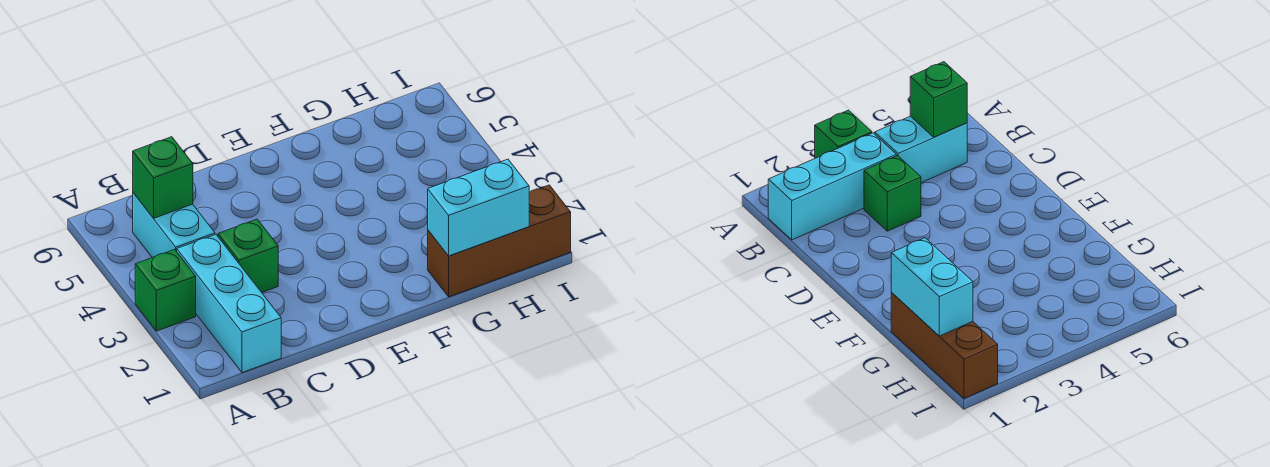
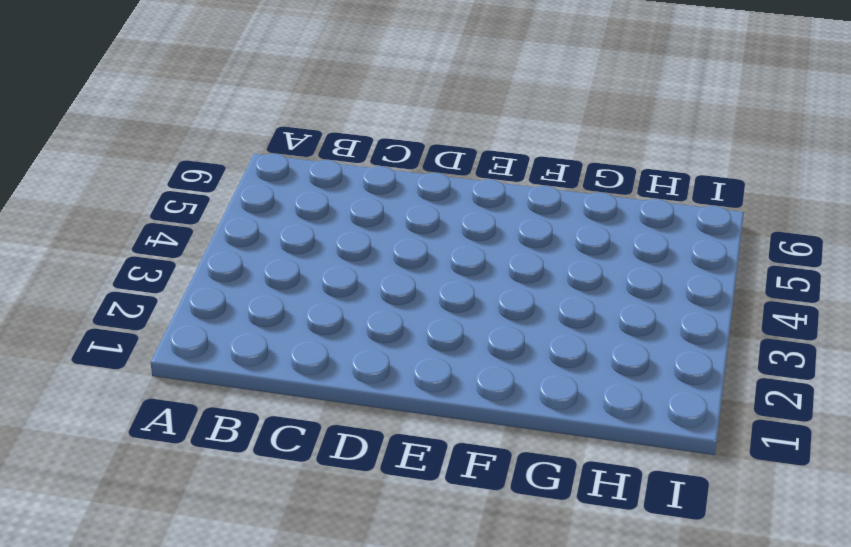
none -> green 1x1 brick [135,249,196,331]
none -> cyan 1x3 brick [177,234,281,373]

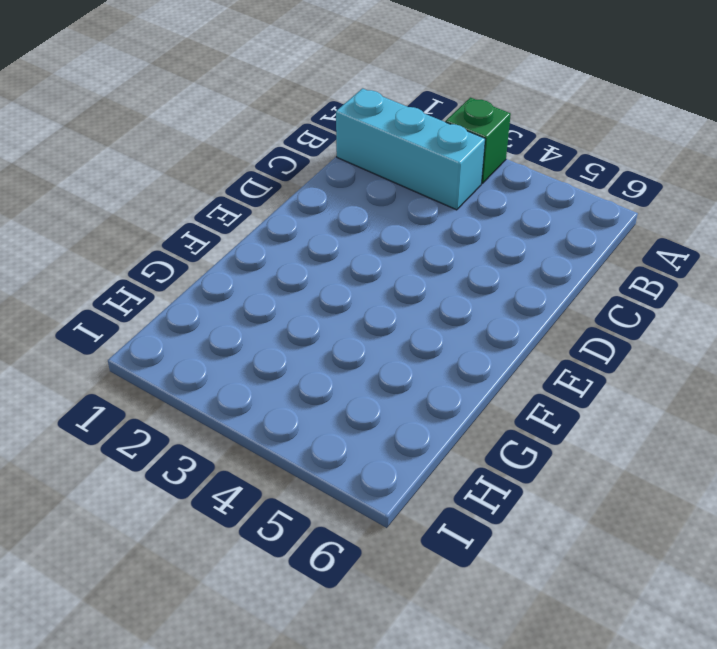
none -> cyan 1x2 brick [133,193,215,257]
none -> green 1x1 brick [218,219,278,292]

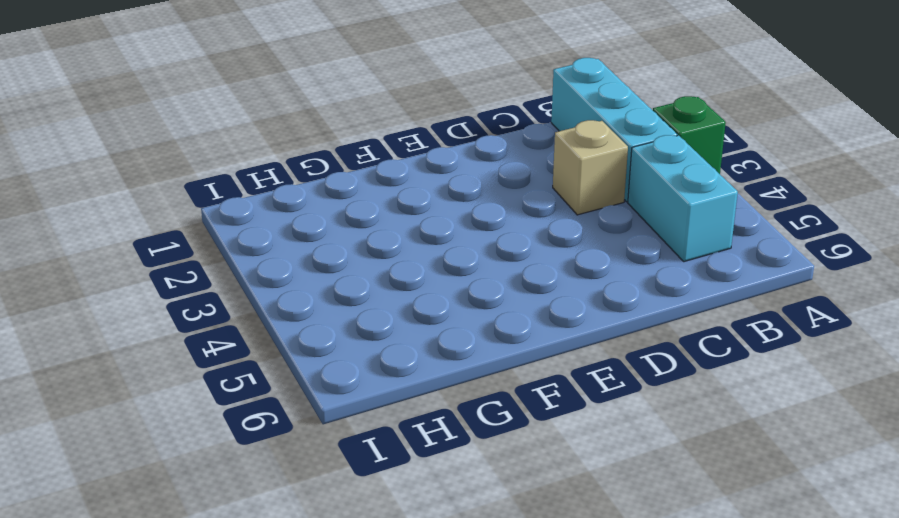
tan 1x1 brick [553,120,628,215] -> green 1x1 brick [218,219,278,292]
none -> brown 1x3 brick [428,185,571,297]
none -> green 1x1 brick [133,137,193,218]

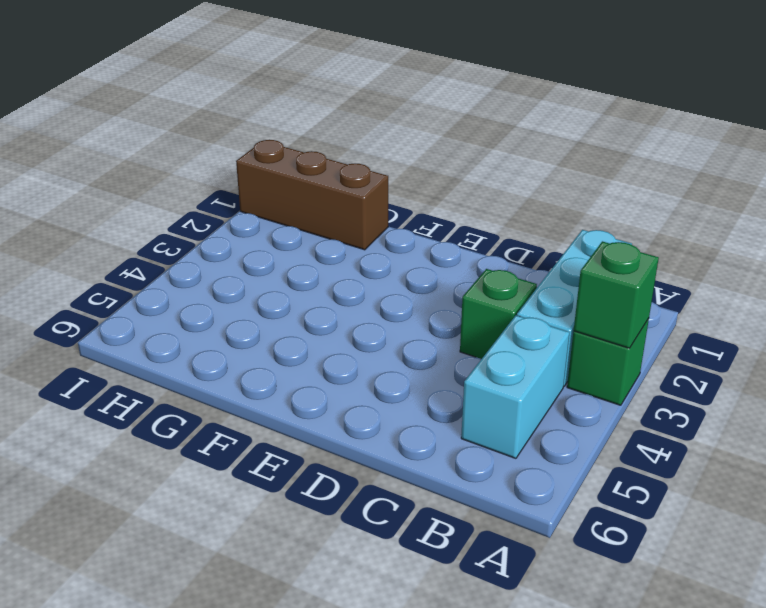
green 1x1 brick [574,241,659,348] -> green 1x1 brick moved to [133,137,193,218]
none -> cyan 1x2 brick [428,159,529,256]

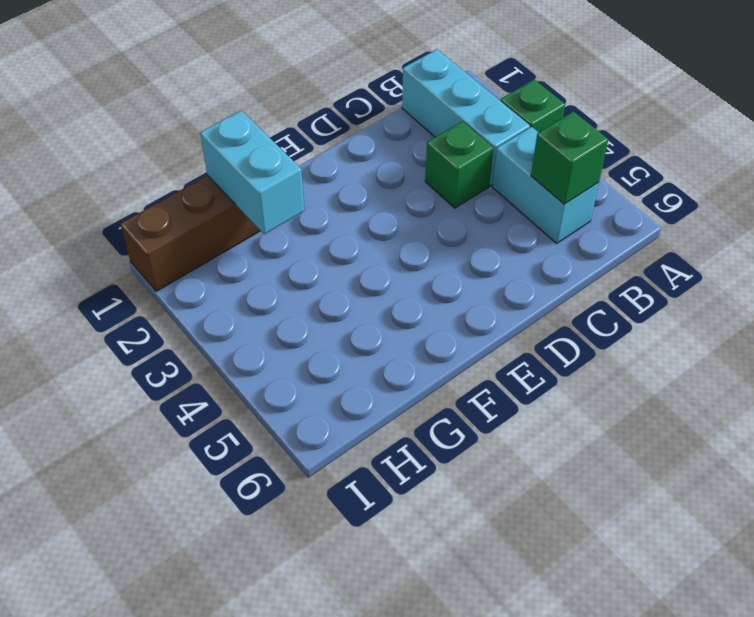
cyan 1x2 brick [200,111,304,234] -> cyan 1x2 brick turned to [428,159,529,256]

